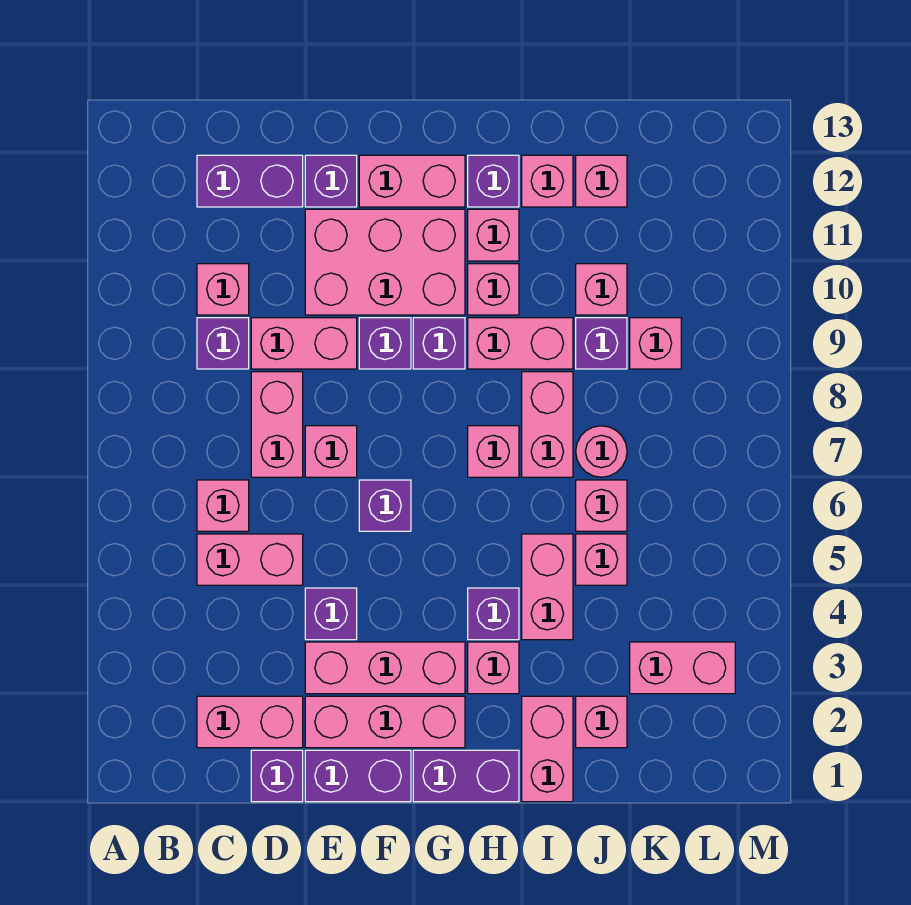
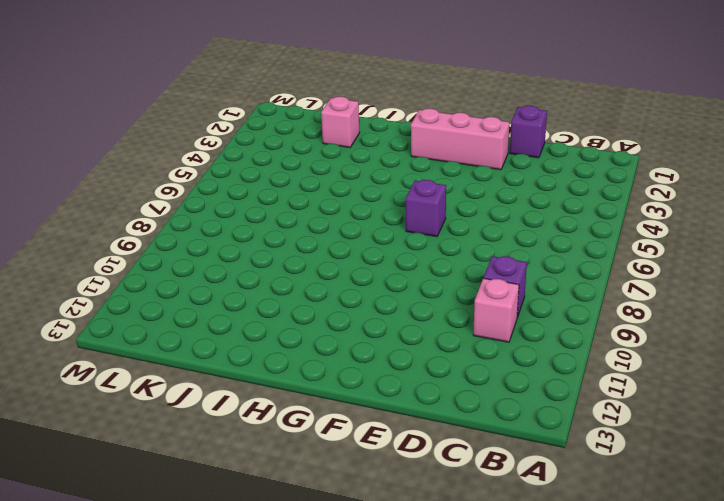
none -> pink 1x2 brick [197,696,303,748]
none -> pink 1x2 brick [197,534,303,585]
none -> pink 1x1 brick [197,480,249,531]
none -> purple 1x2 brick [197,155,303,207]

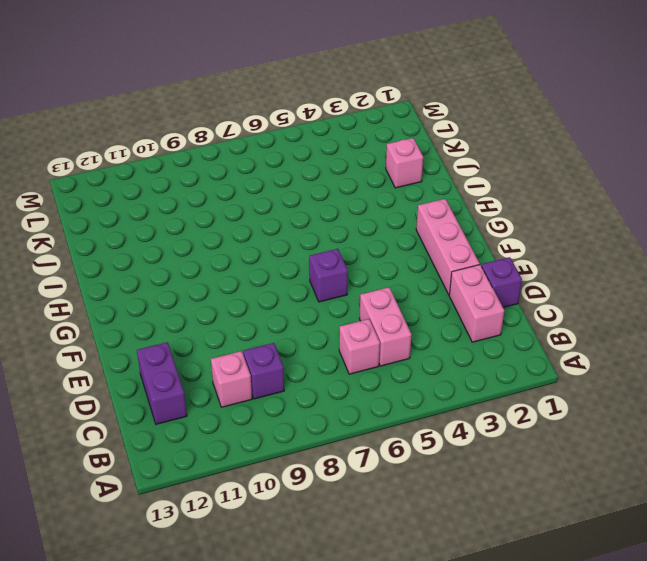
none -> pink 1x2 brick [251,372,303,477]
none -> pink 1x2 brick [251,318,357,369]
none -> purple 1x2 brick [305,750,411,802]
none -> pink 1x3 brick [305,642,465,694]

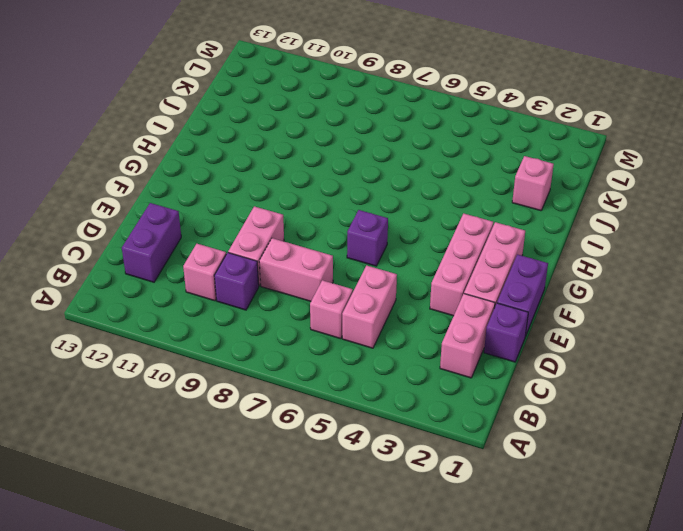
none -> purple 1x1 brick [305,588,357,640]
none -> pink 1x1 brick [305,426,357,477]
none -> pink 2x3 brick [305,209,465,315]
none -> purple 1x1 brick [305,155,357,207]

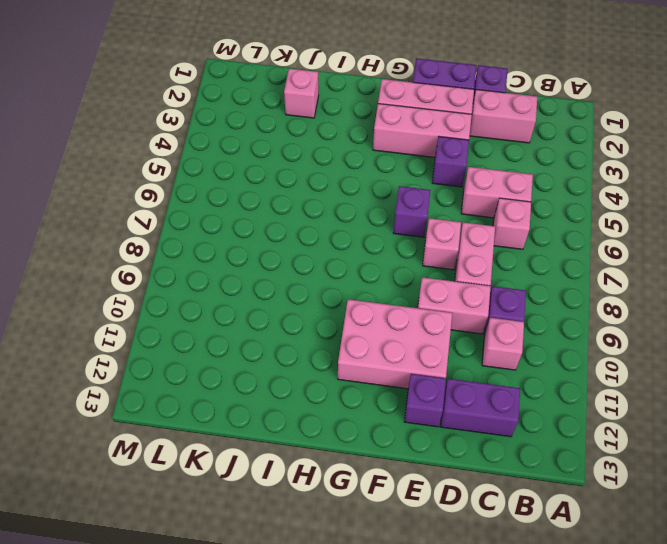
none -> purple 1x1 brick [359,318,411,369]
none -> pink 1x2 brick [359,155,465,207]
none -> purple 1x2 brick [413,750,519,802]
none -> purple 1x1 brick [413,318,465,369]

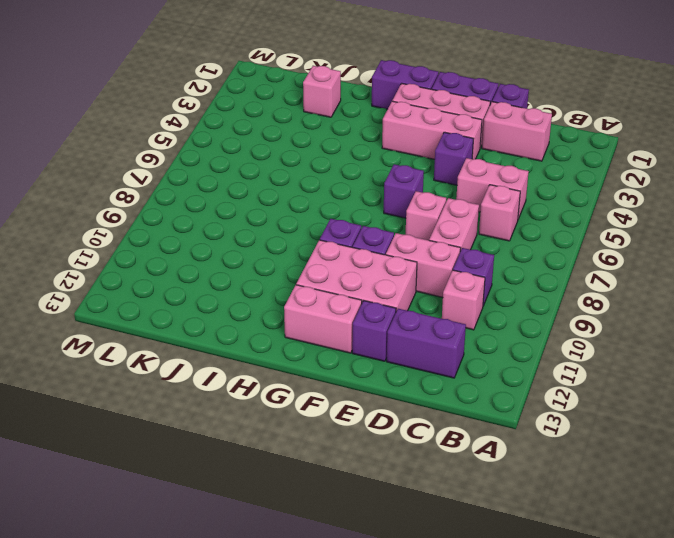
none -> pink 1x1 brick [468,642,519,694]
none -> purple 1x1 brick [468,588,519,640]
none -> pink 1x1 brick [468,426,519,477]
none -> pink 1x2 brick [468,318,573,369]

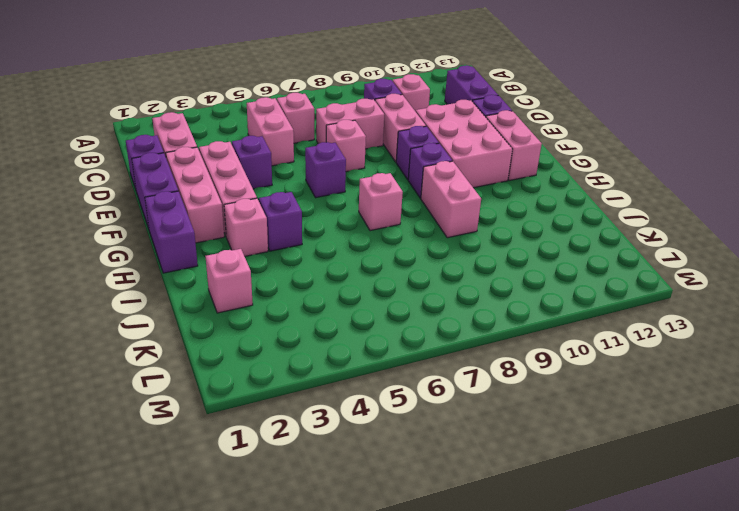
none -> pink 1x1 brick [468,264,519,315]
none -> pink 1x1 brick [468,209,519,261]
none -> purple 1x1 brick [468,155,519,207]
none -> pink 1x2 brick [522,696,573,802]

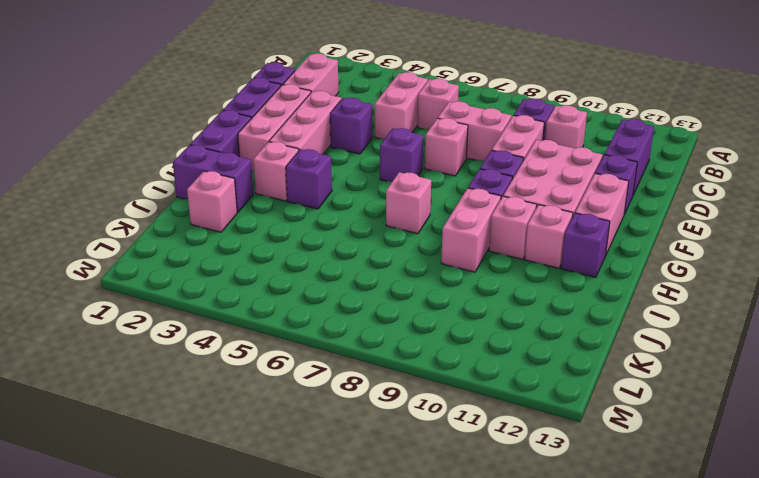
purple 1x2 brick [173,145,253,212] -> pink 1x2 brick [522,696,573,802]
none -> pink 1x2 brick [522,534,573,640]
none -> pink 1x2 brick [522,372,573,477]
none -> pink 1x1 brick [522,155,573,207]
none -> pink 1x1 brick [576,534,627,585]

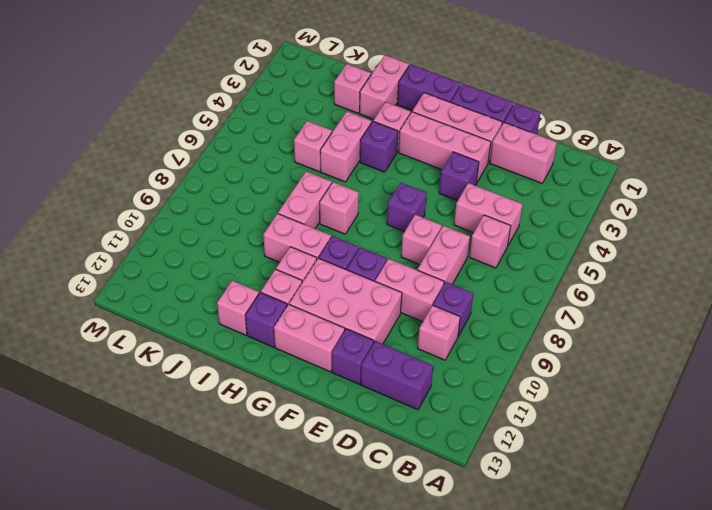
none -> pink 1x1 brick [576,480,627,531]
none -> pink 1x1 round brick [576,426,627,477]
none -> purple 1x1 brick [576,318,627,369]
none -> pink 1x1 brick [576,264,627,315]

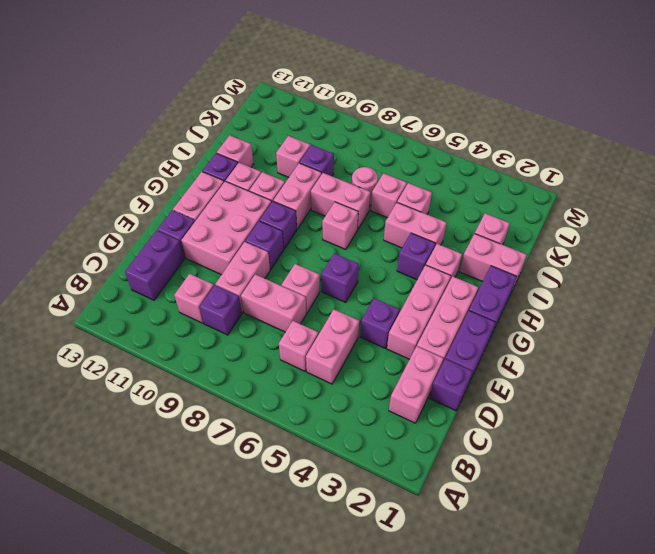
none -> pink 1x1 brick [576,155,627,207]
none -> pink 1x2 brick [630,642,735,694]
none -> pink 1x1 brick [630,318,681,369]

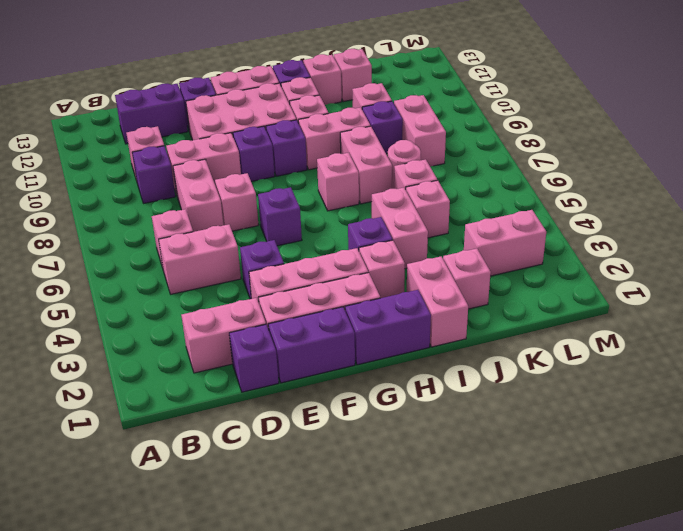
pink 1x2 brick [394,95,446,167] -> pink 1x1 brick [630,318,681,369]

